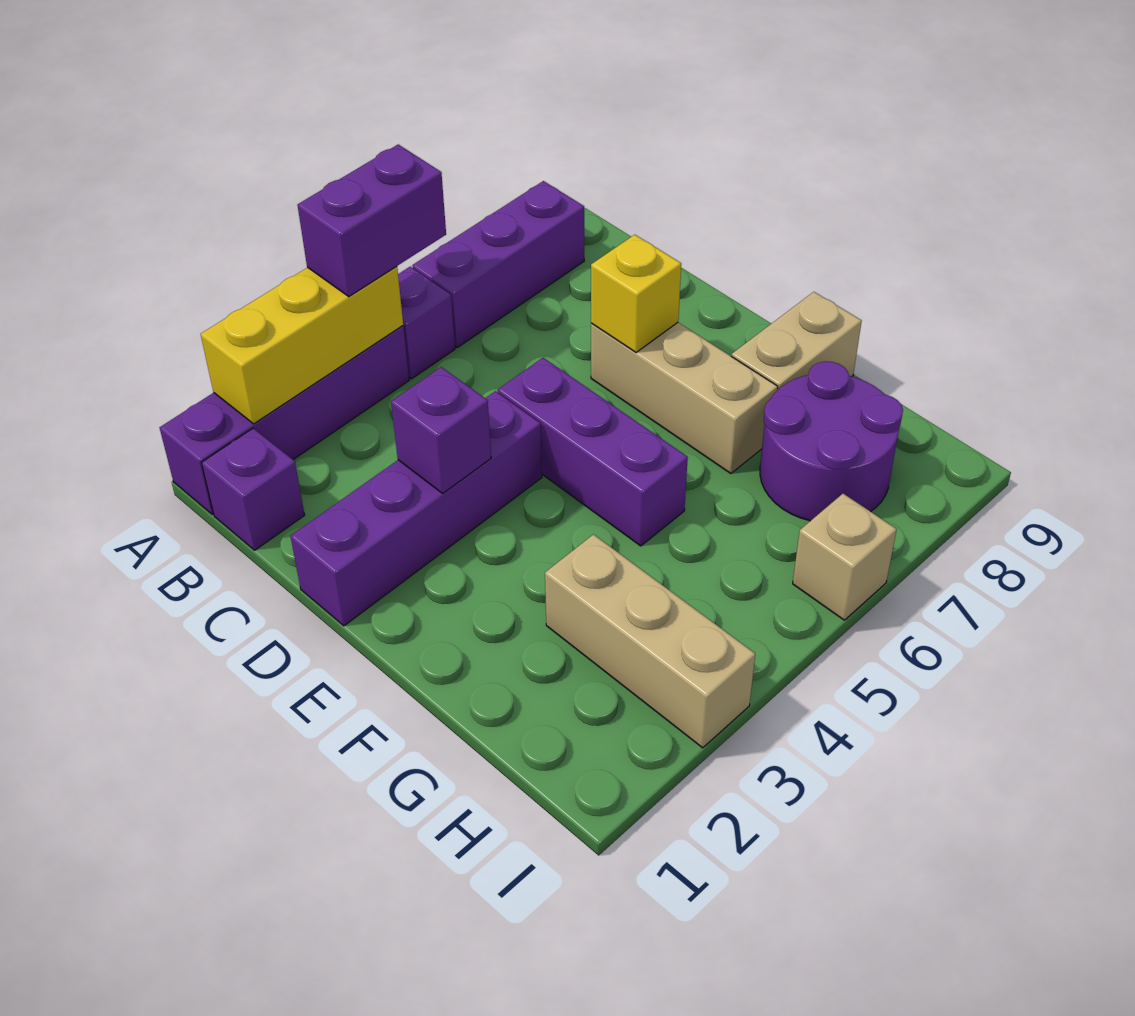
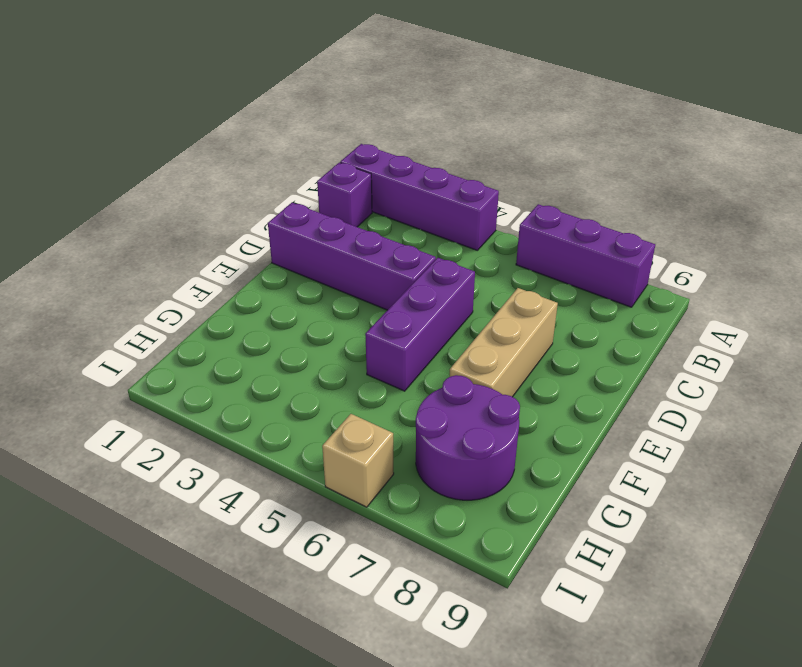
none -> purple 1x1 brick [398,267,455,379]
none -> tan 1x2 brick [731,292,862,390]
none -> tan 1x3 brick [545,535,755,748]

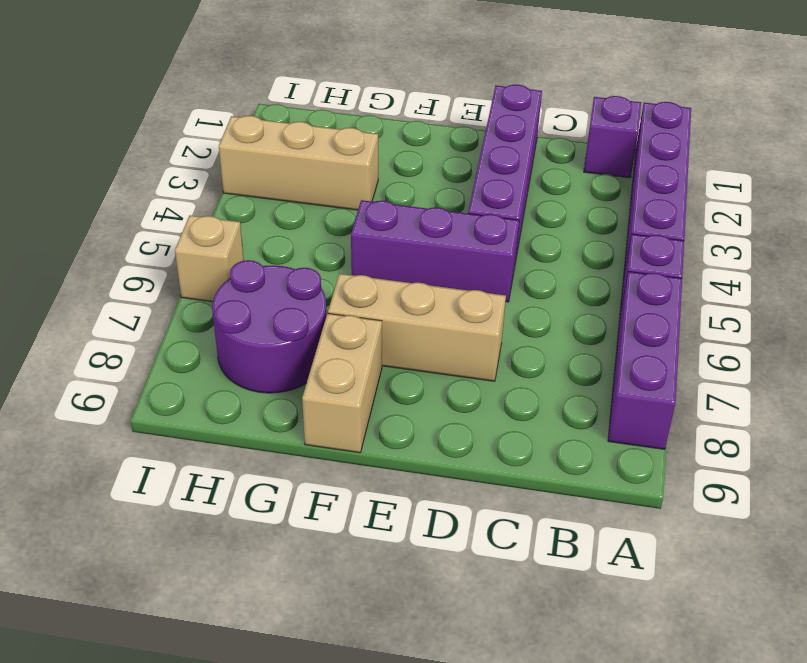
none -> yellow 1x3 brick [201,266,403,424]
none -> purple 1x1 brick [391,367,491,493]
none -> yellow 1x1 brick [591,235,681,352]

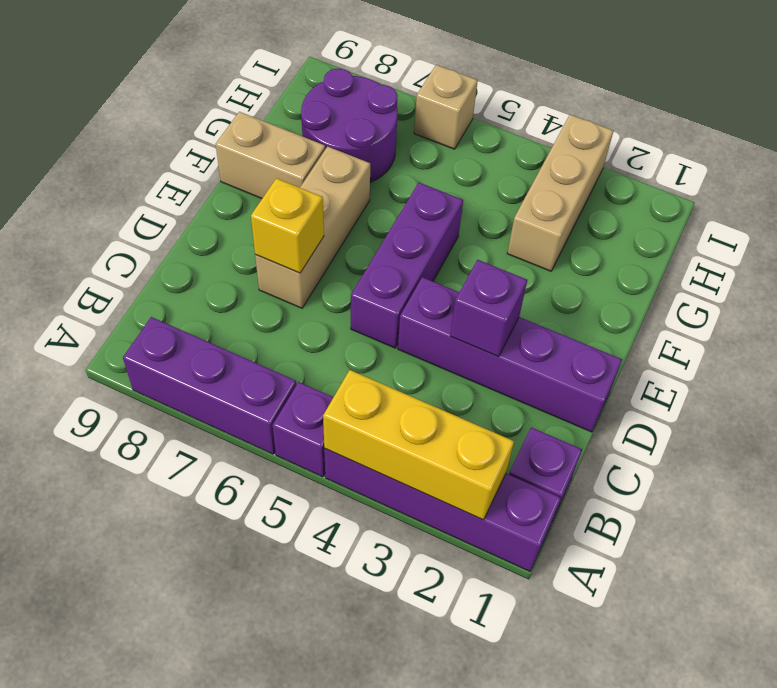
none -> purple 1x2 brick [298,144,446,297]

